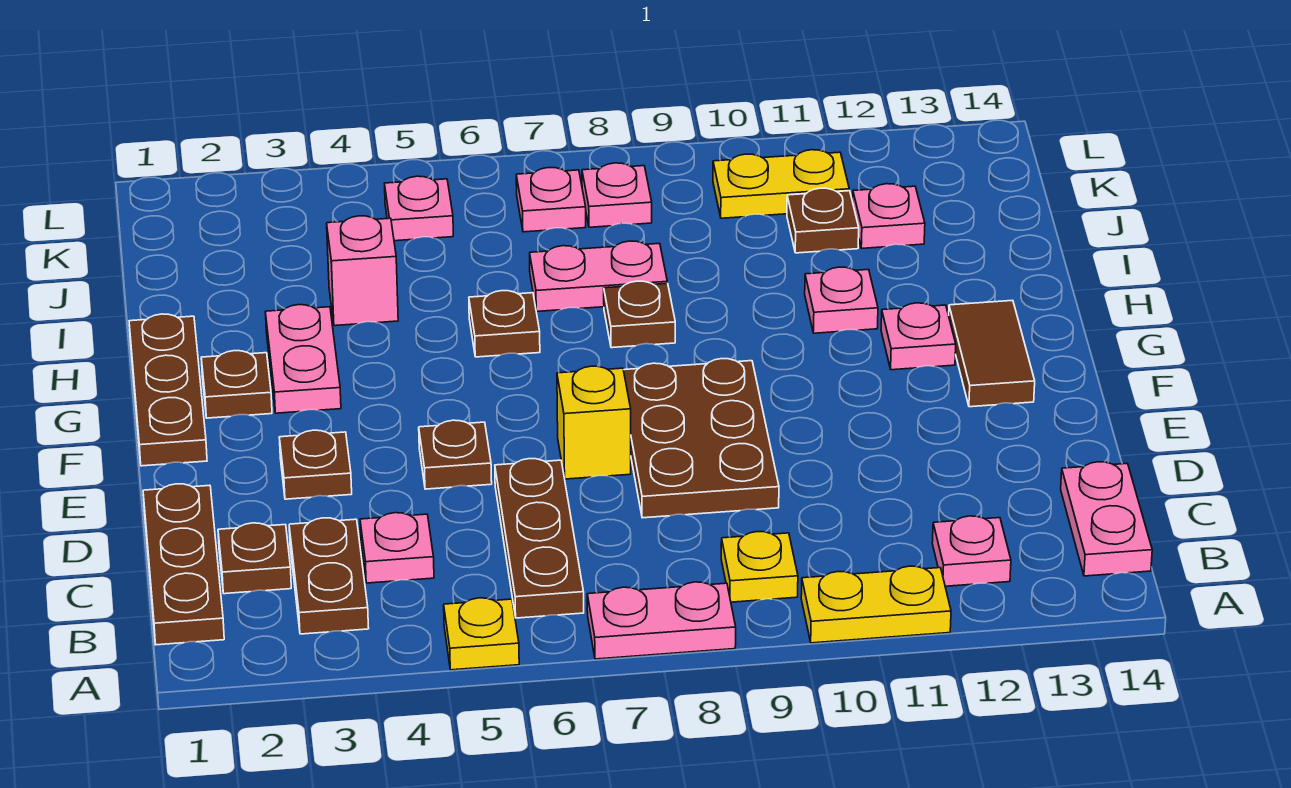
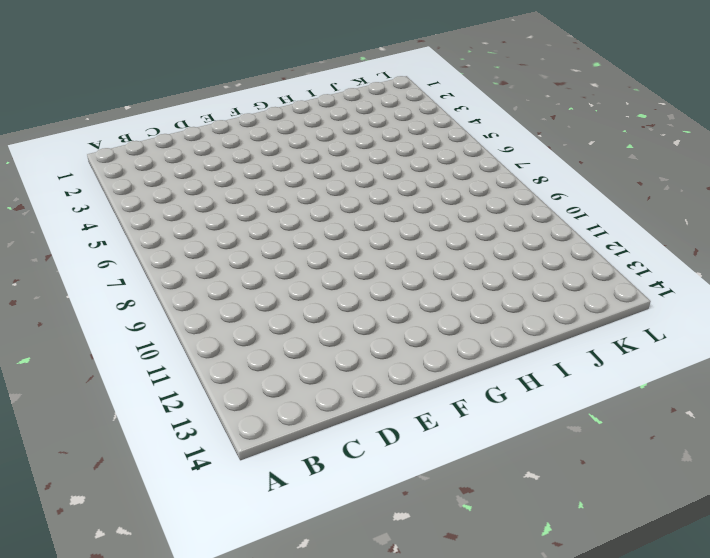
none -> yellow 1x1 plate [444,598,519,670]
none -> pink 1x2 plate [587,582,736,659]
none -> yellow 1x2 plate [801,566,951,643]
none -> brown 1x3 plate [143,484,224,645]

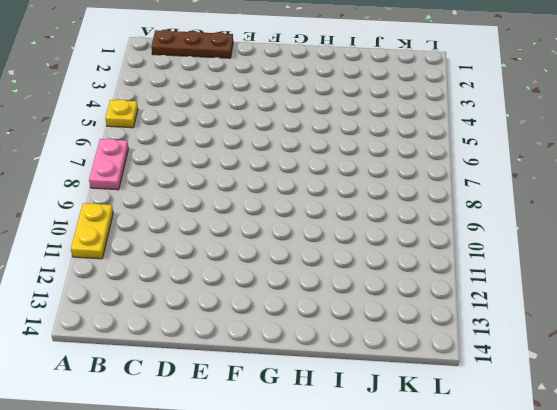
none -> brown 1x2 plate [289,518,369,634]
none -> brown 1x3 plate [495,459,584,618]
none -> yellow 1x1 plate [721,532,798,602]
none -> pink 1x1 plate [932,516,1011,586]

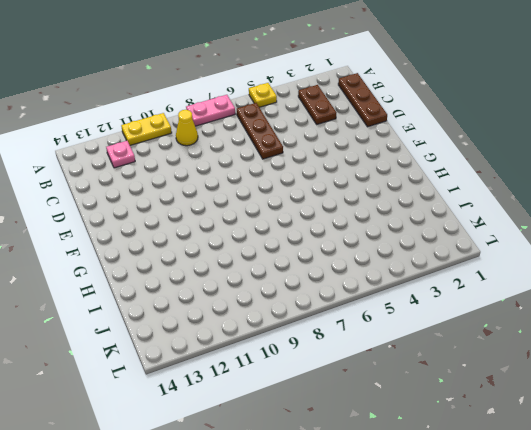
yellow 1x1 cone [176,110,198,146] -> yellow 1x1 plate [721,532,798,602]
none -> pink 1x2 plate [1061,462,1152,576]
none -> brown 1x1 plate [218,523,291,594]
none -> pink 1x1 plate [360,513,434,583]
none -> brown 2x3 plate [624,359,779,518]

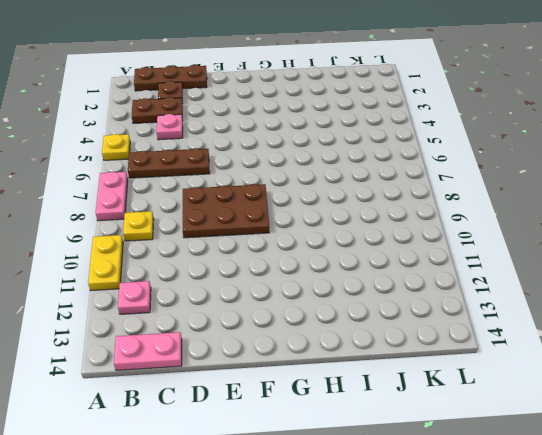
none -> brown 1x1 plate [279,430,352,499]
none -> brown 1x1 plate [419,420,492,489]
none -> yellow 1x1 brick [557,366,631,479]
none -> brown 1x3 plate [129,314,207,466]

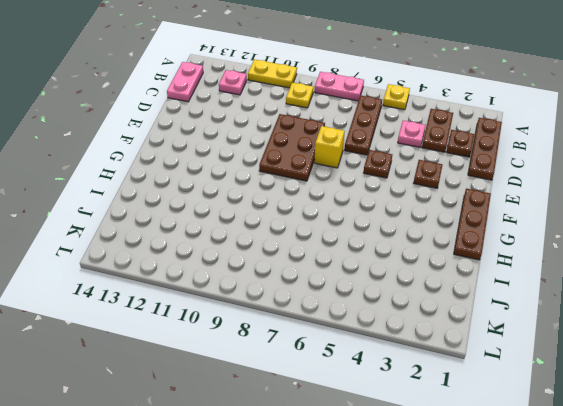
none -> brown 1x2 tile [949,300,1035,407]
none -> brown 1x1 plate [201,351,272,418]
none -> pink 1x2 plate [265,305,341,413]
none -> pink 1x1 plate [881,303,956,370]

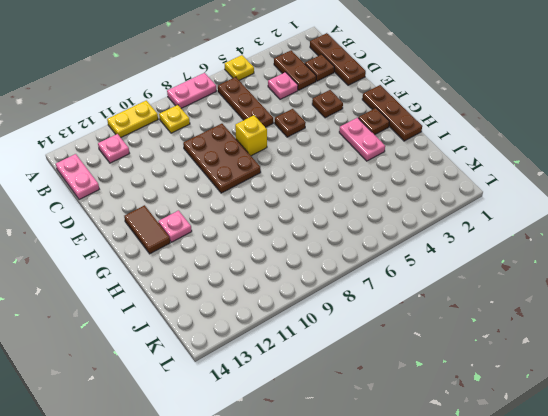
none -> brown 1x1 plate [469,291,540,357]
none -> brown 1x1 plate [604,281,675,348]
none -> pink 1x1 plate [805,267,878,333]
none -> pink 1x1 brick [327,216,398,326]

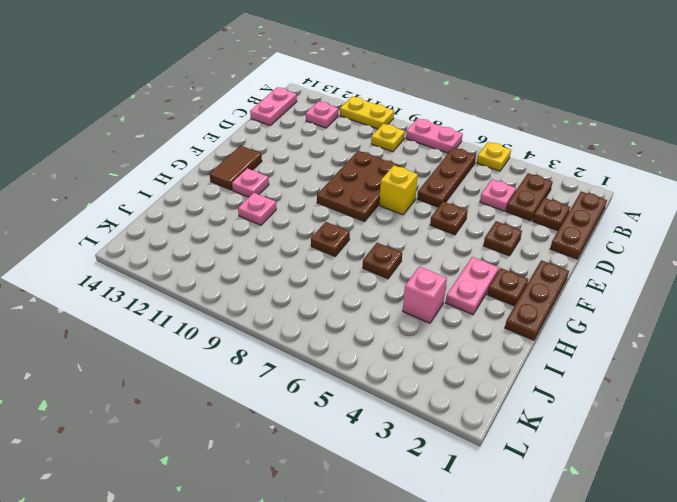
none -> pink 1x2 plate [530,241,667,312]
none -> brown 1x1 plate [787,188,859,253]
none -> pink 1x1 plate [853,184,925,248]
none -> pink 1x1 plate [384,176,453,241]

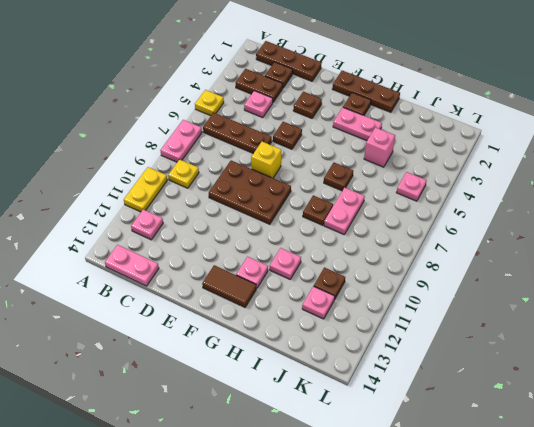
none -> pink 1x1 plate [516,168,586,232]
none -> pink 1x1 plate [582,163,652,227]
none -> yellow 1x2 plate [713,150,849,218]

